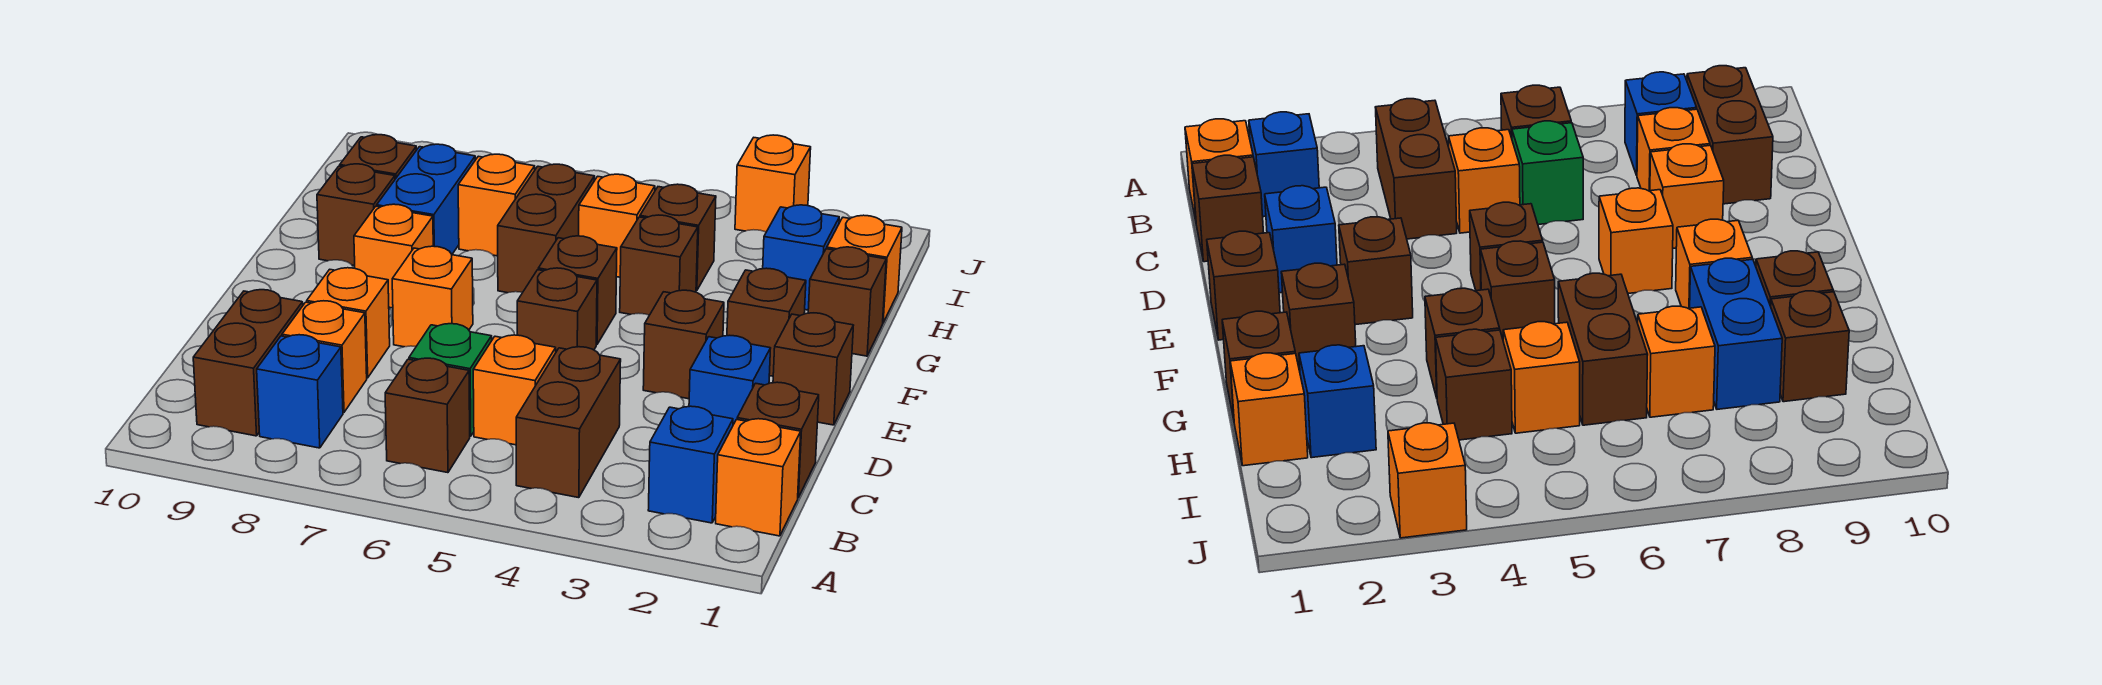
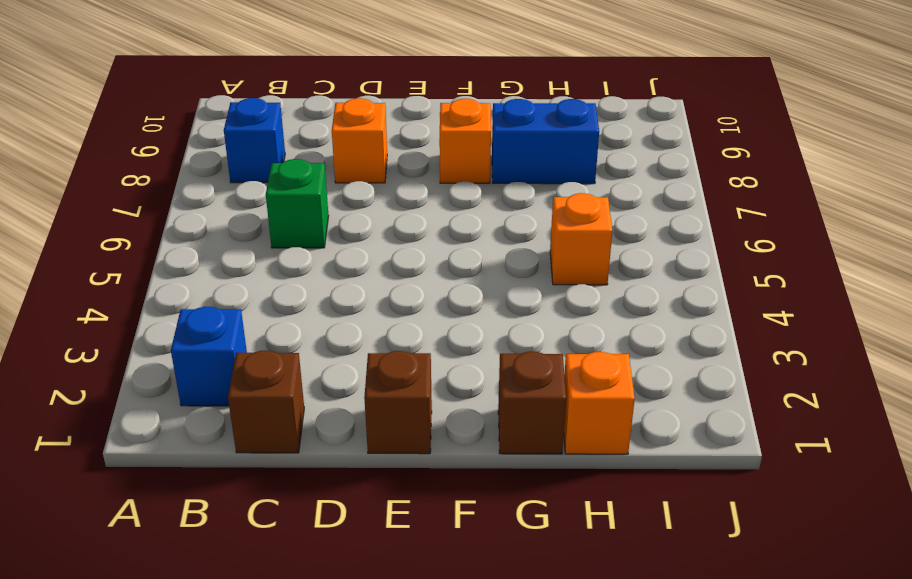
none -> orange 1x1 brick [716,419,801,536]
none -> brown 1x2 brick [516,347,621,498]
none -> brown 1x1 brick [385,358,470,473]
none -> brown 1x2 brick [193,290,303,436]

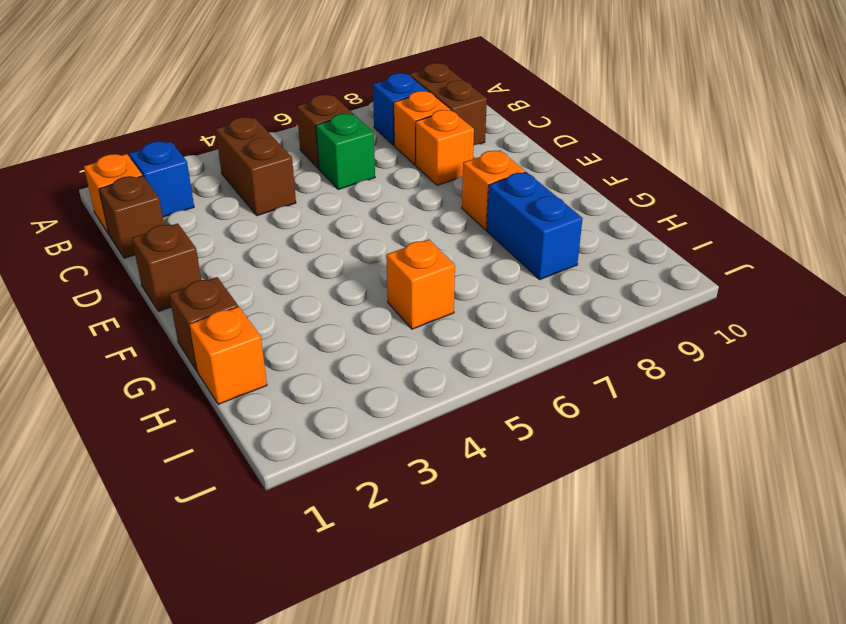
none -> orange 1x1 brick [473,335,556,445]
none -> blue 1x1 brick [689,335,771,425]
none -> brown 1x1 brick [643,290,724,399]
none -> brown 1x1 brick [517,268,597,352]

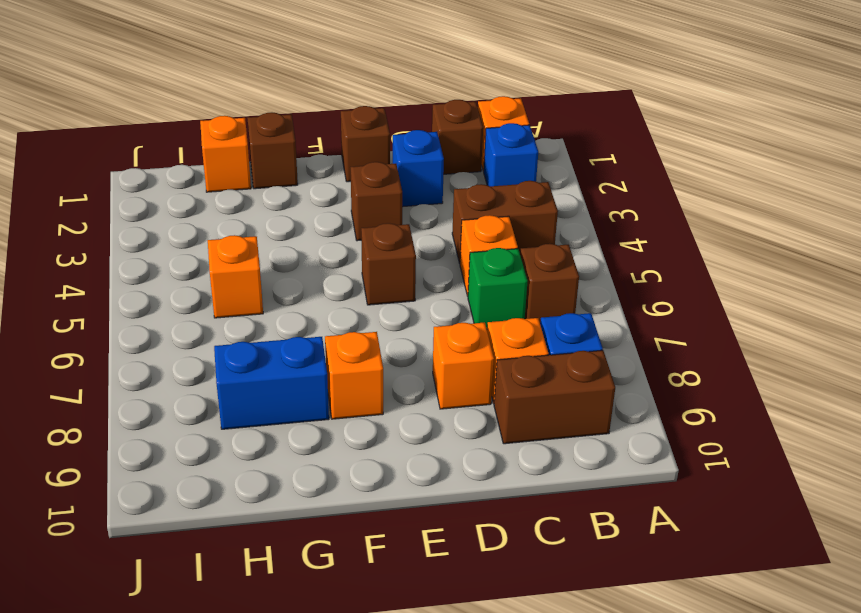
none -> orange 1x1 brick [392,246,473,347]
none -> brown 1x1 brick [727,268,806,376]
none -> brown 1x1 brick [538,236,617,345]
none -> brown 1x1 brick [620,215,698,315]

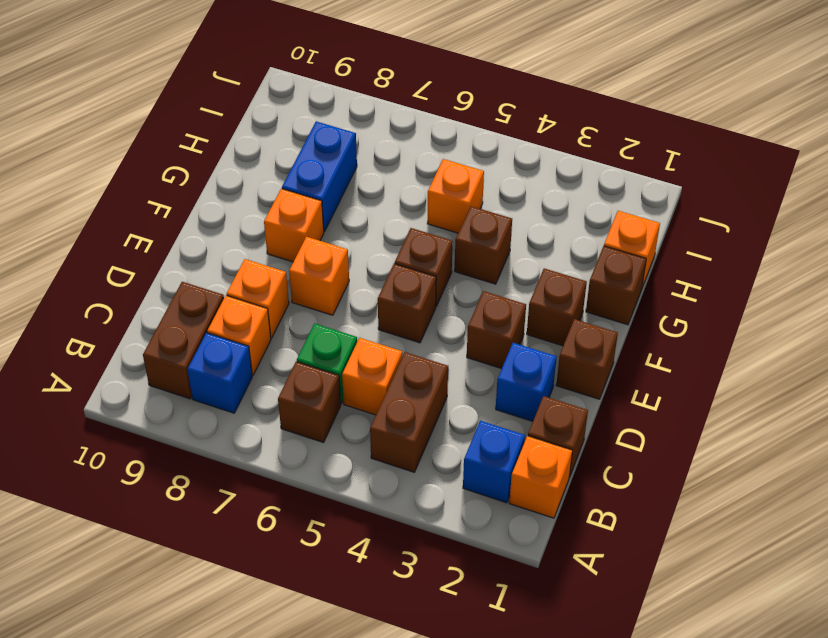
none -> brown 1x2 brick [498,164,595,293]
none -> brown 1x1 brick [317,164,395,266]
none -> blue 1x1 brick [763,205,839,310]
none -> brown 1x1 brick [640,184,716,291]

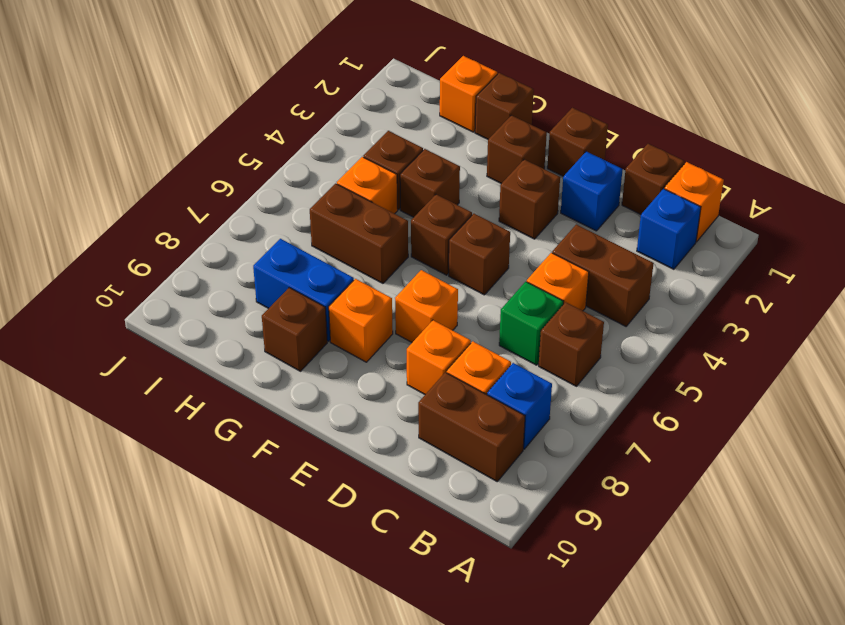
none -> blue 1x1 brick [763,205,839,310]
none -> orange 1x1 brick [458,154,535,256]
none -> brown 1x1 brick [340,135,416,179]
none -> orange 1x1 brick [735,135,811,232]

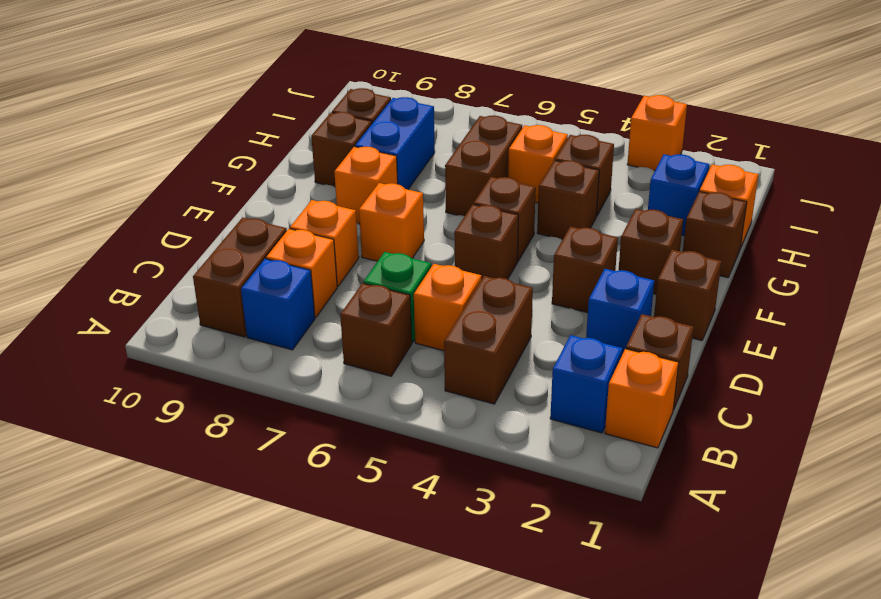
none -> orange 1x1 brick [458,154,535,256]

